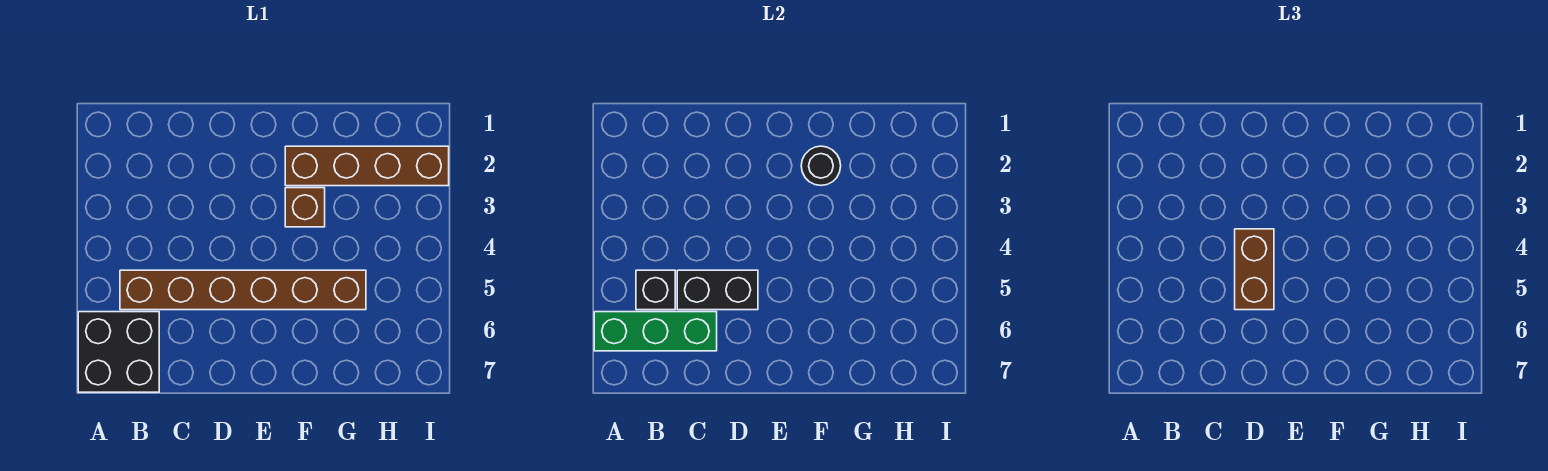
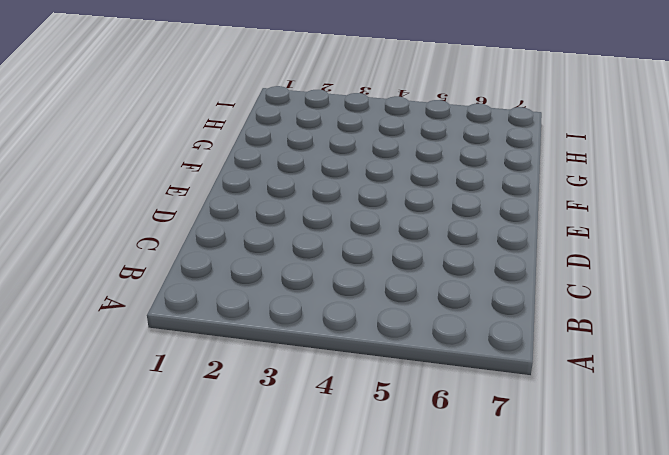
none -> black 2x2 brick [78,312,159,392]
none -> brown 1x6 brick [120,270,366,310]

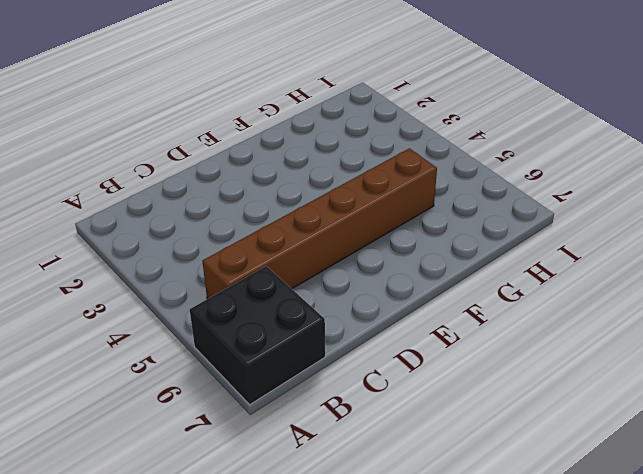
none -> brown 1x4 brick [285,146,449,186]
none -> brown 1x1 brick [285,188,325,227]

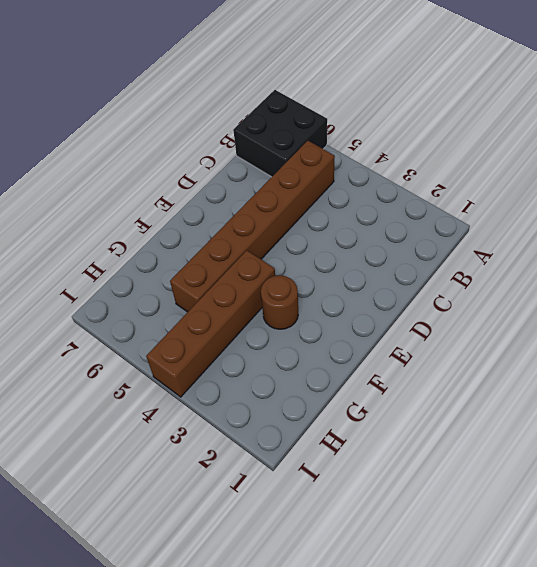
brown 1x1 round brick [261,275,298,329] -> brown 1x1 brick [285,188,325,227]
brown 1x4 brick [146,250,275,397] -> brown 1x4 brick moved to [285,146,449,186]
none -> green 1x3 brick [594,312,717,351]
none -> black 1x1 brick [636,270,675,310]

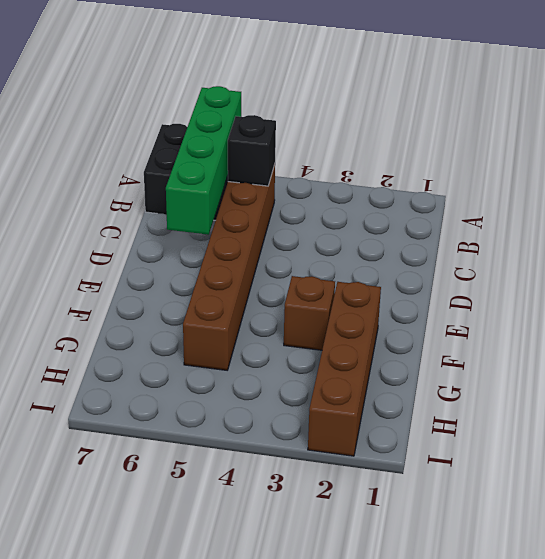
green 1x4 brick [166,86,241,235] -> green 1x3 brick [594,312,717,351]
none -> black 1x2 brick [677,270,758,310]
none -> black 1x1 round brick [801,146,841,185]

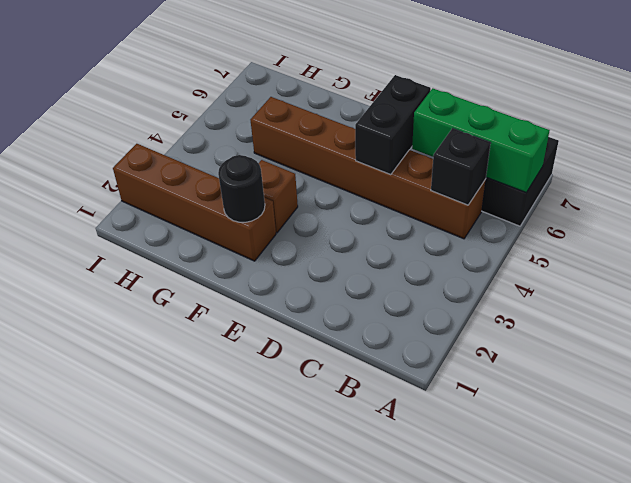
black 1x2 brick [355,75,431,175] -> black 1x2 brick turned to [677,270,758,310]
none -> brown 1x2 brick [1235,229,1274,310]

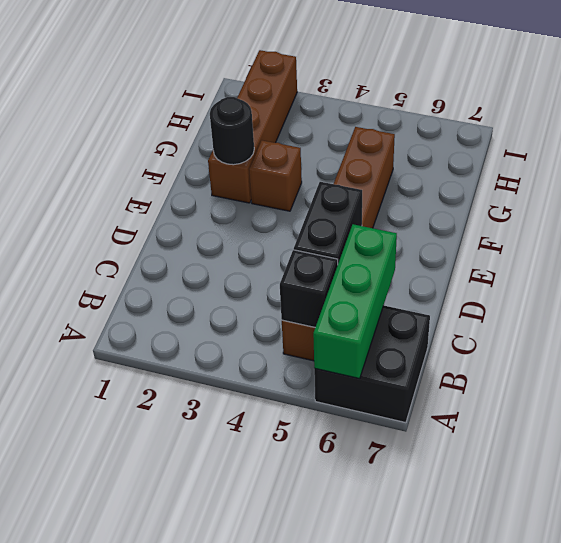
none -> brown 1x2 brick [1235,229,1274,310]

